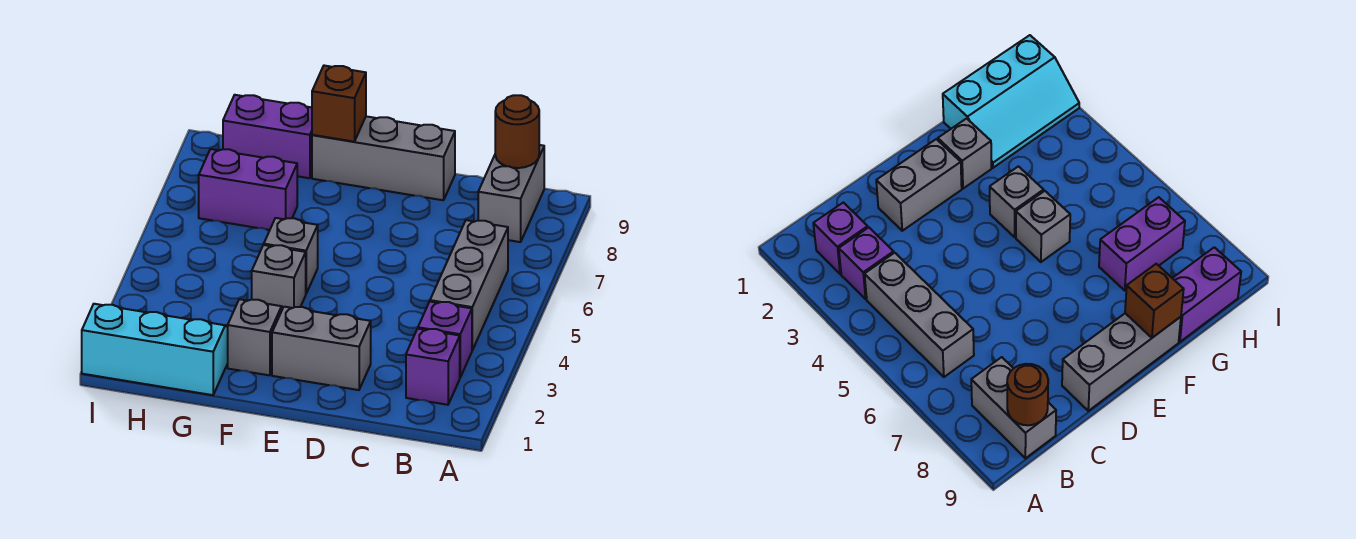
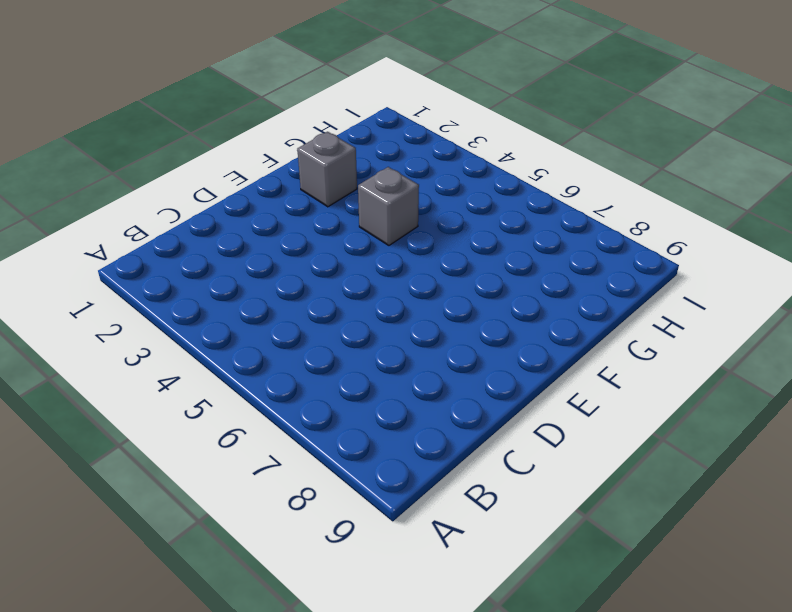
none -> purple 1x1 brick [406,329,460,405]
none -> purple 1x1 brick [418,302,472,377]
none -> grey 1x3 brick [430,220,508,350]

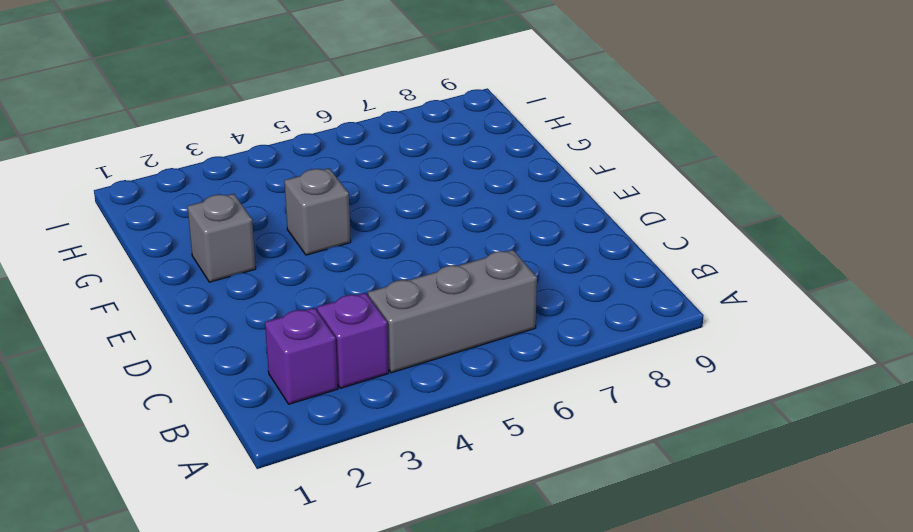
none -> grey 1x2 brick [478,145,544,242]
none -> grey 1x2 brick [272,307,371,390]
none -> grey 1x3 brick [312,116,455,200]

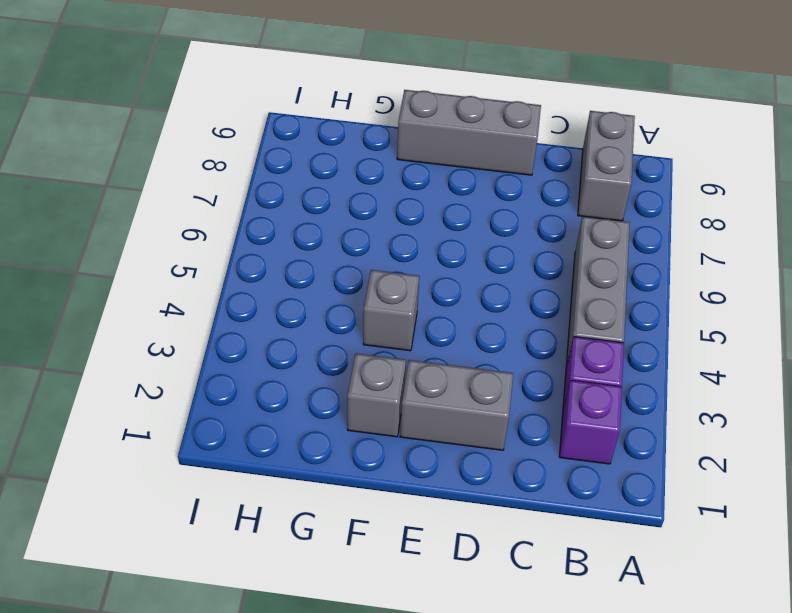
none -> grey 1x1 brick [264,218,318,293]
none -> cyan 2x3 slope [82,304,228,395]
none -> purple 1x2 brick [199,149,297,230]

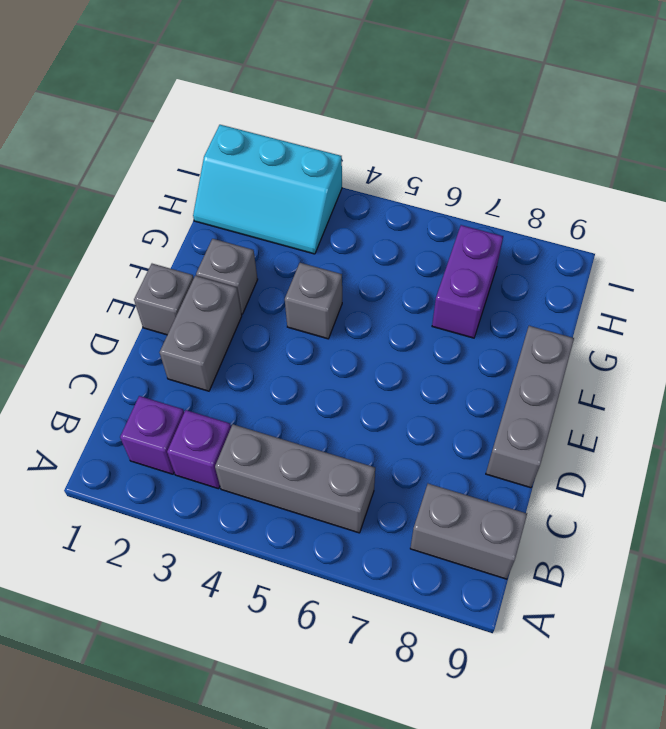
grey 1x1 brick [134,264,194,335] -> grey 1x1 brick moved to [264,218,318,293]
cyan 2x3 slope [193,125,342,254] -> cyan 2x3 slope turned to [82,304,228,395]
none -> purple 1x2 brick [223,95,312,178]
none -> brown 1x1 round brick [495,95,539,168]
none -> brown 1x1 brick [312,66,366,142]

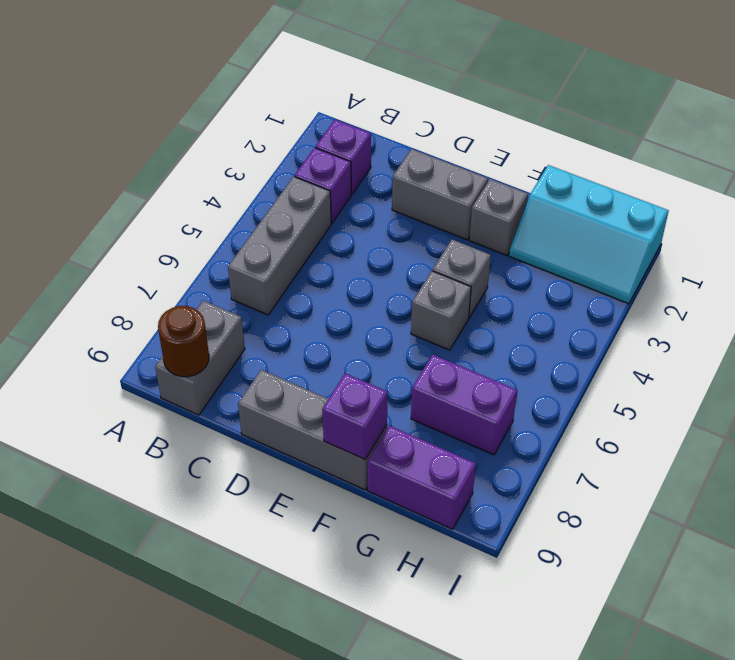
purple 1x1 brick [322,373,388,459] -> brown 1x1 brick [312,66,366,142]

